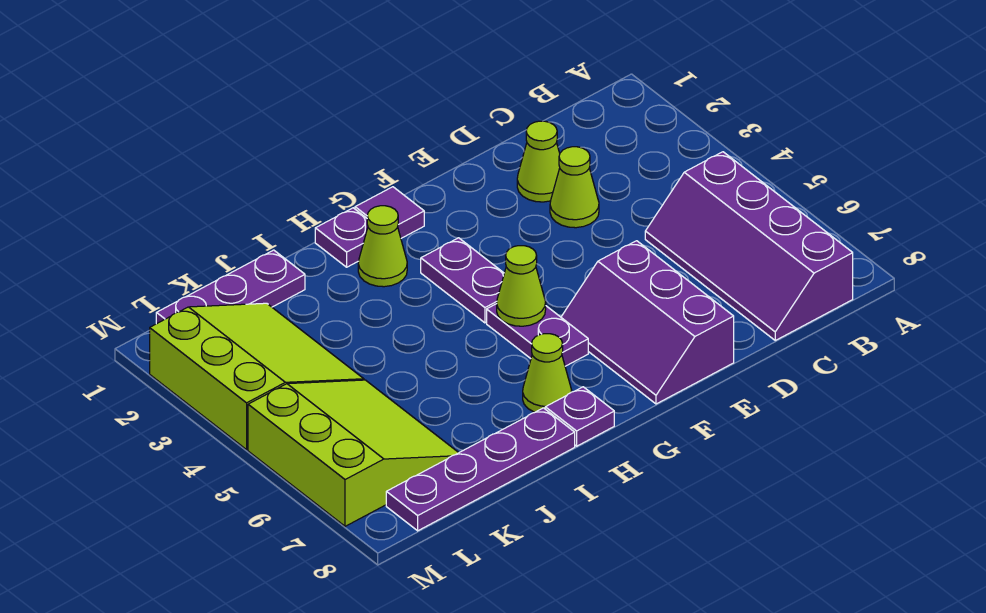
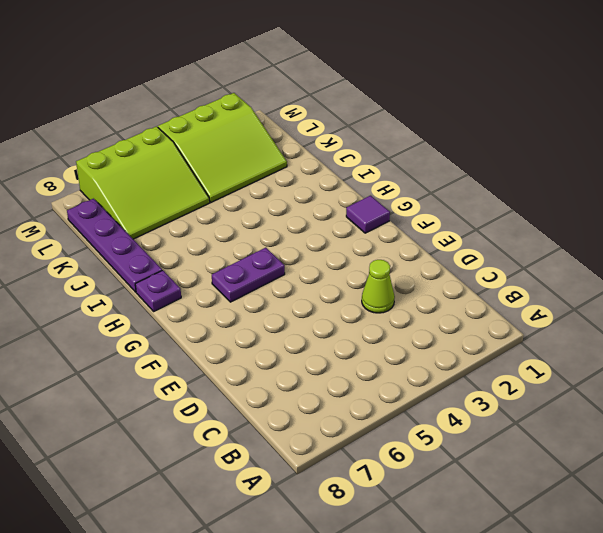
none -> purple 2x4 slope [645,152,853,340]
none -> lime 1x1 cone [517,121,560,202]
none -> purple 2x3 slope [561,241,734,404]

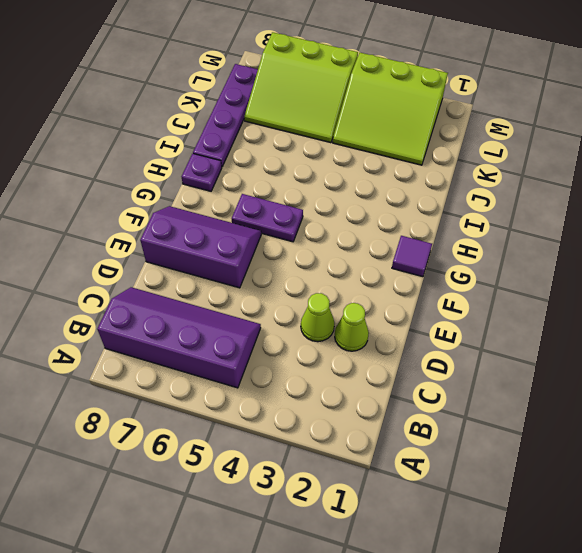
none -> purple 1x2 plate [421,238,504,323]
none -> purple 1x1 plate [315,208,368,267]
none -> lime 1x1 cone [358,206,407,287]

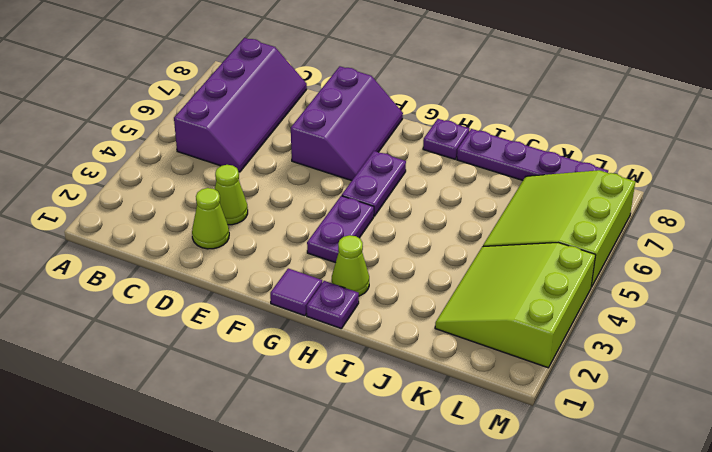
none -> lime 1x1 cone [523,334,572,412]
none -> purple 1x3 plate [156,250,305,324]
none -> lime 1x1 cone [497,246,546,326]

